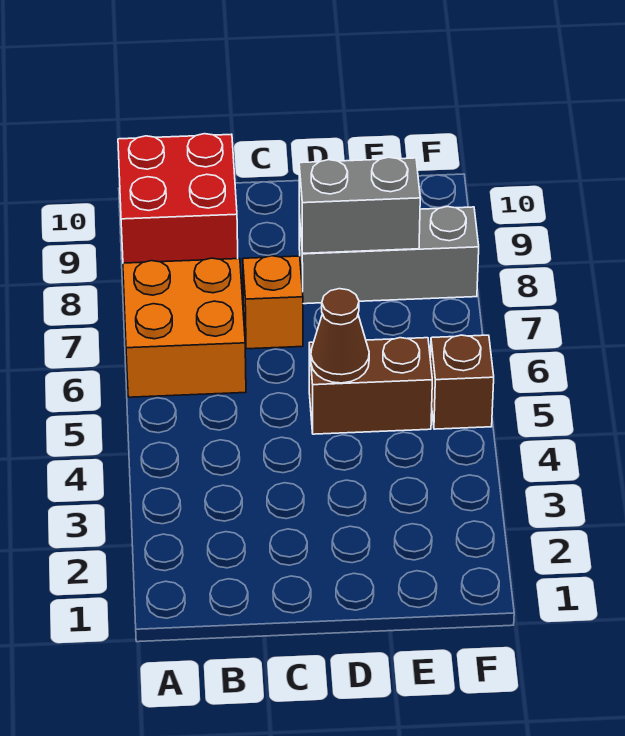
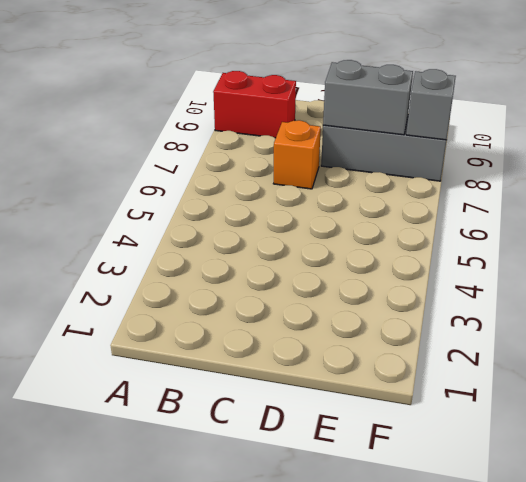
red 1x2 brick [213,71,296,138] -> red 2x2 brick [118,134,238,263]
grey 1x1 brick [406,69,456,140] -> none
none -> orange 2x2 brick [123,258,246,397]
none -> brown 1x2 brick [309,338,432,434]

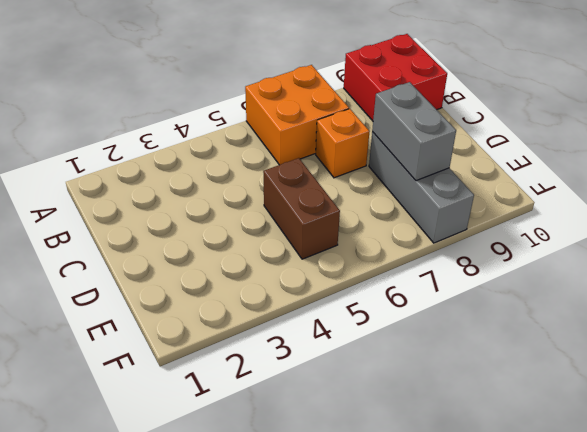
none -> brown 1x1 brick [430,335,494,429]
none -> brown 1x1 cone [311,289,369,383]

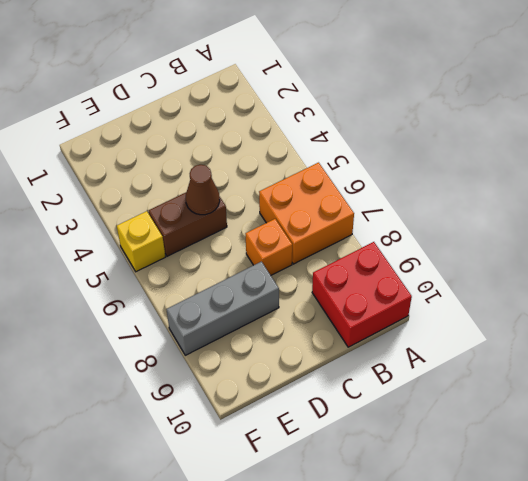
yellow 1x1 brick [117,211,165,272] -> brown 1x1 brick [430,335,494,429]
none -> grey 1x2 brick [299,157,420,253]

